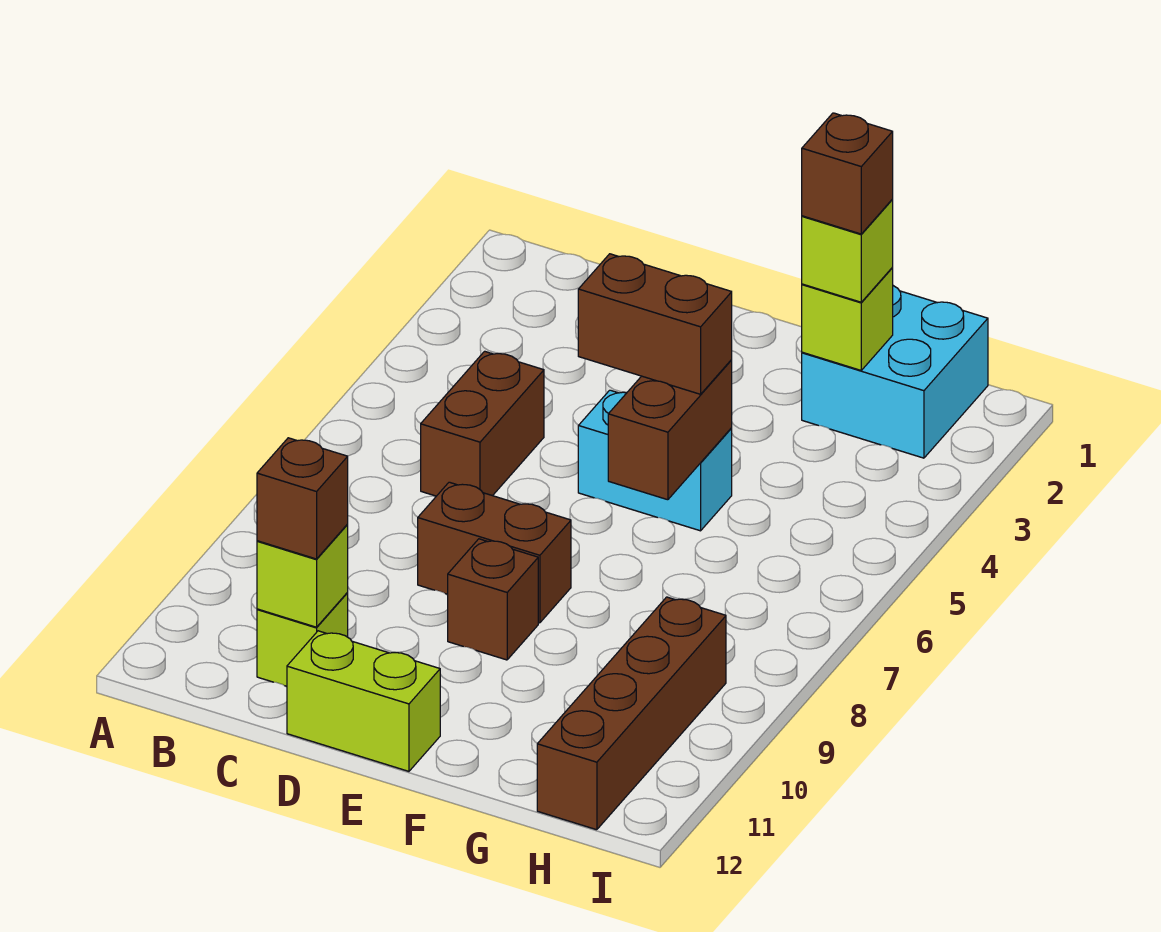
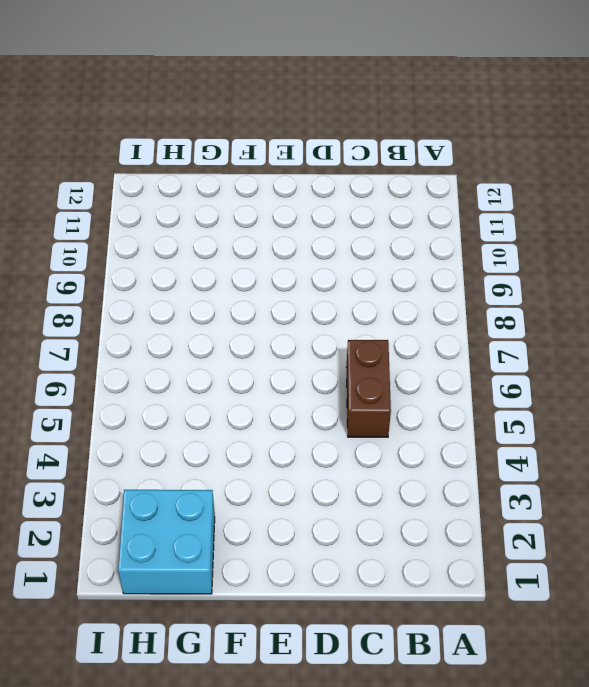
none -> lime 1x1 brick [257,593,348,686]
none -> brown 1x2 brick [418,482,571,623]
none -> lime 1x2 brick [287,631,440,771]

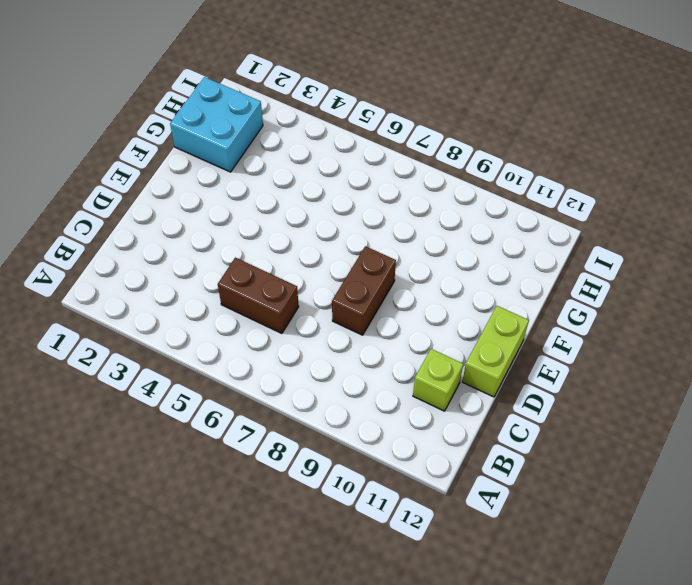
none -> cyan 1x2 brick [578,390,732,531]
none -> brown 1x1 brick [448,539,538,660]
none -> brown 1x4 brick [537,597,726,830]

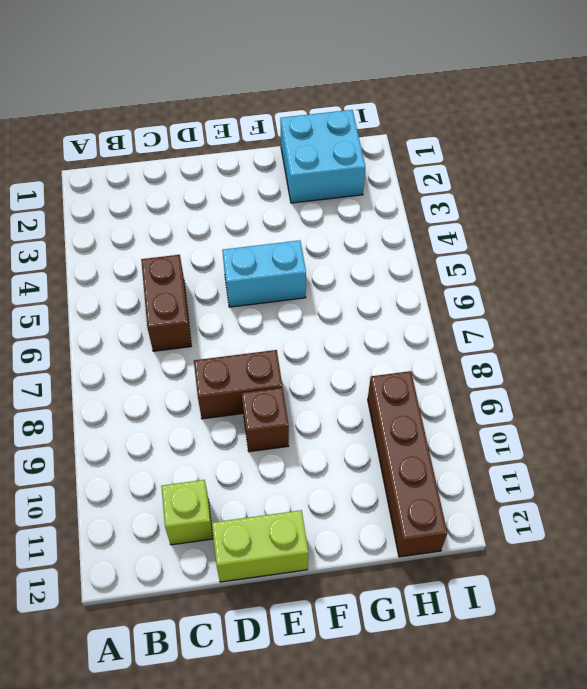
none -> lime 1x1 brick [257,525,348,627]
none -> brown 1x2 brick [608,360,732,500]
none -> lime 1x1 brick [802,268,893,370]

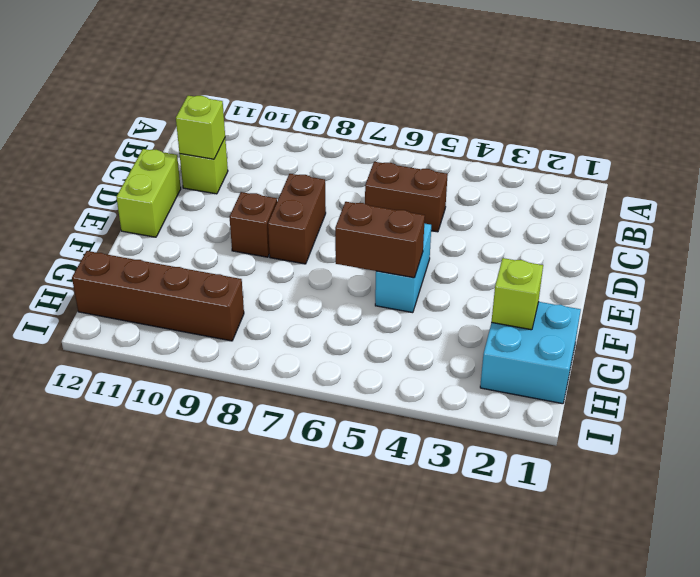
none -> brown 1x1 brick [257,438,348,559]
none -> brown 1x2 brick [578,254,732,394]
none -> lime 1x1 brick [802,200,893,302]

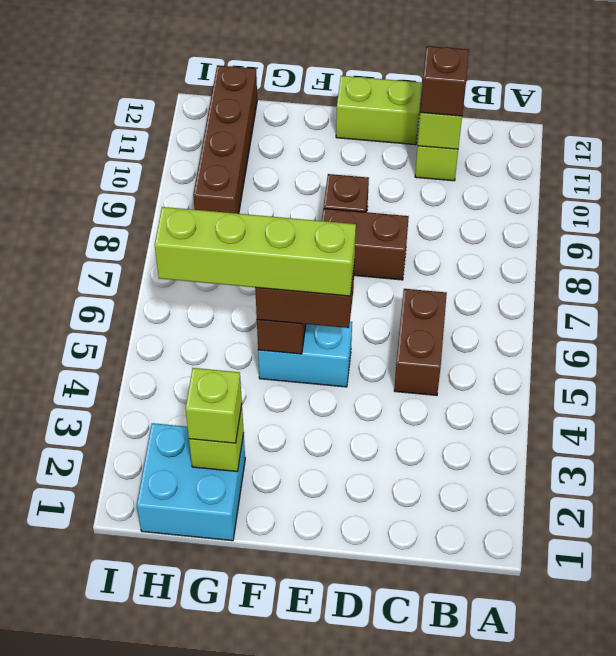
lime 1x4 brick [155,207,356,296] -> none
none -> brown 1x1 brick [802,113,893,234]

